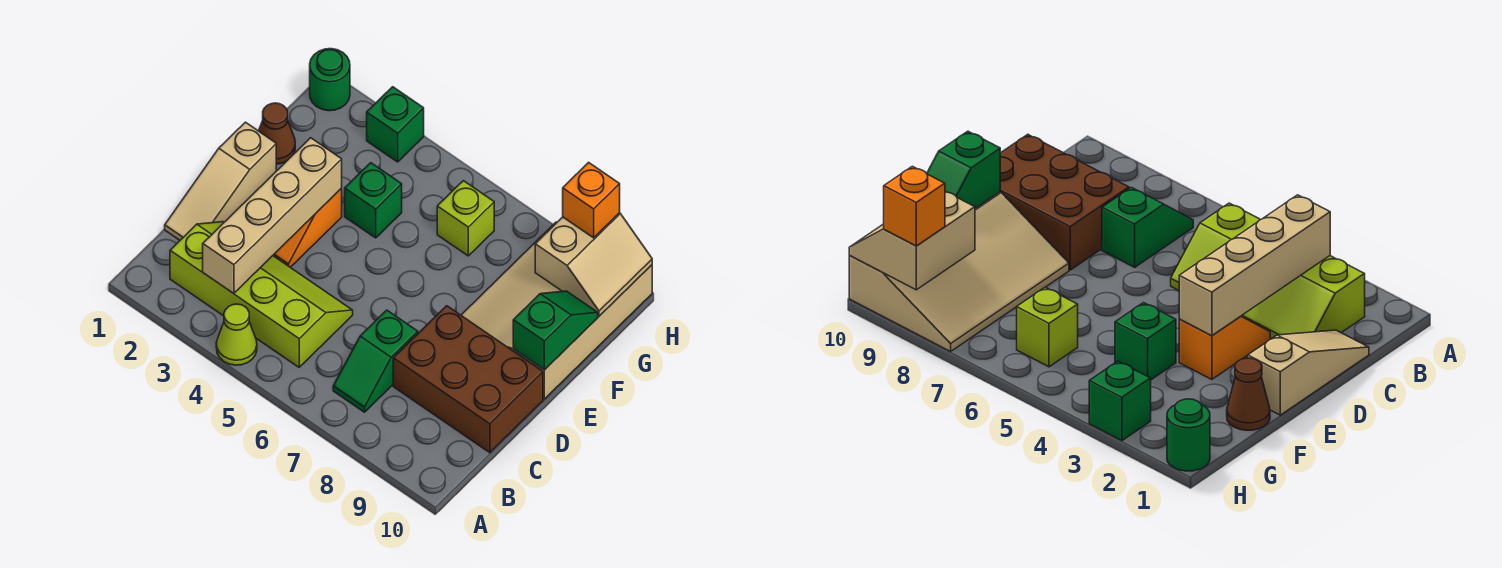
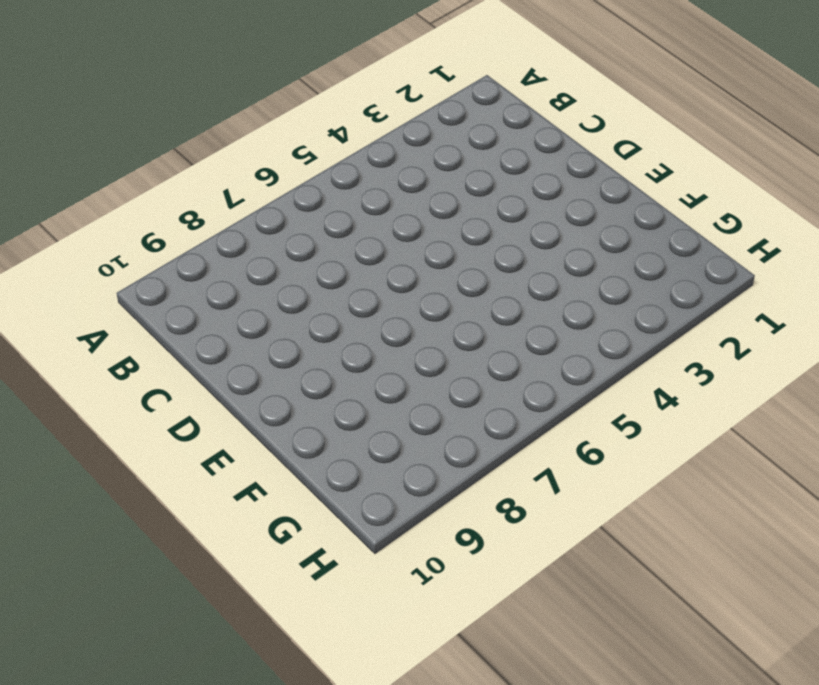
none -> lime 1x1 cone [216,304,257,365]
none -> lime 2x4 slope [170,222,353,367]
none -> green 1x2 slope [333,310,418,412]

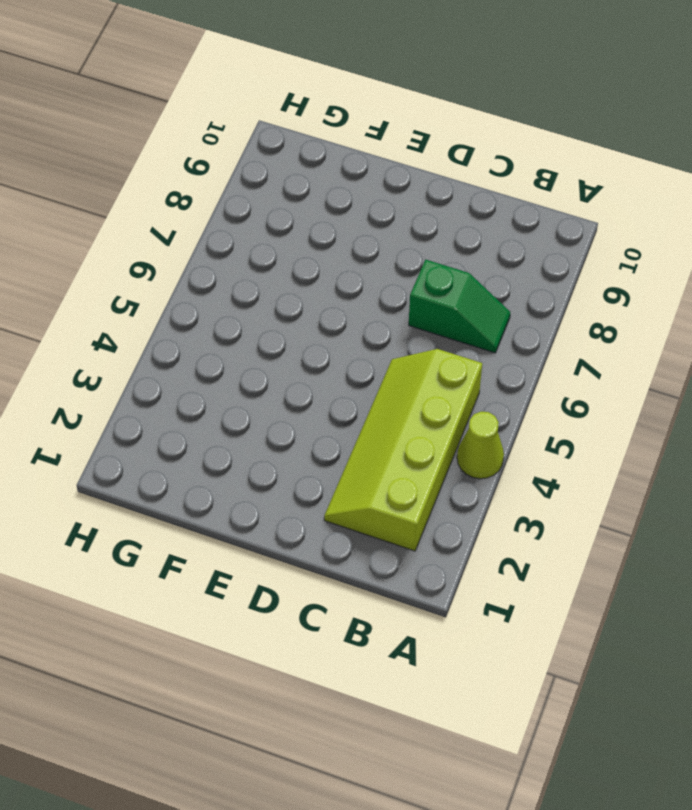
none -> tan 1x3 slope [165,122,276,240]
none -> brown 2x3 brick [393,306,543,453]
none -> orange 1x2 slope [273,188,342,267]

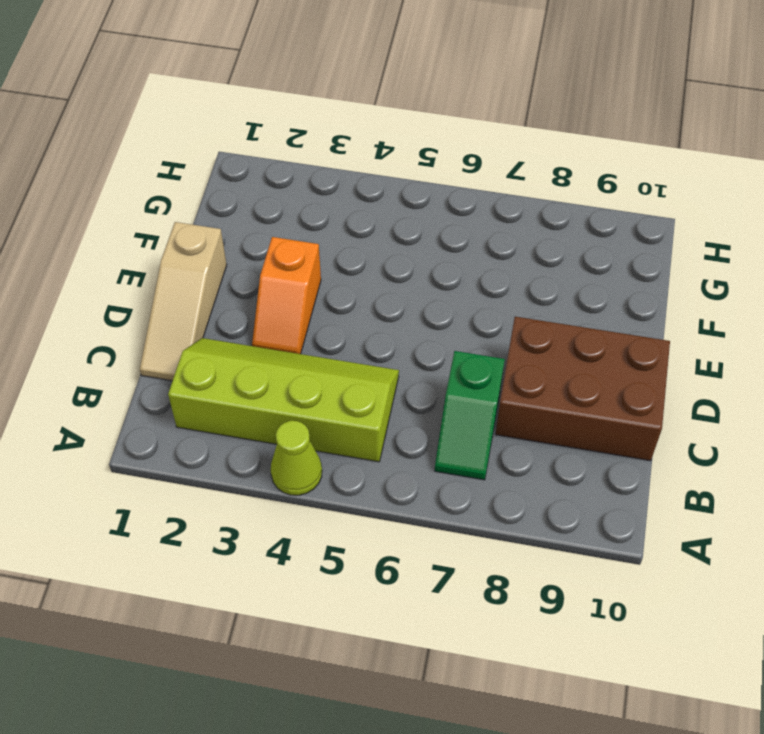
none -> tan 3x4 slope [461,222,652,399]
none -> brown 1x1 cone [259,103,295,164]
none -> green 1x1 brick [345,163,402,238]

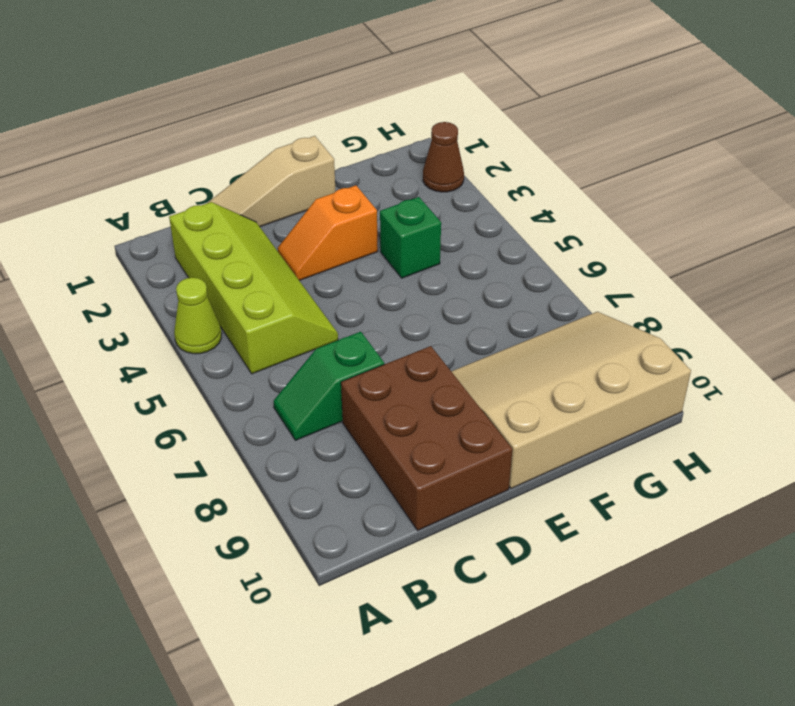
brown 1x1 cone [423,122,464,192] -> brown 1x1 cone moved to [259,103,295,164]
none -> lime 1x1 brick [437,181,494,256]
none -> green 1x1 round brick [310,49,350,111]
none -> green 1x1 brick [367,87,424,162]

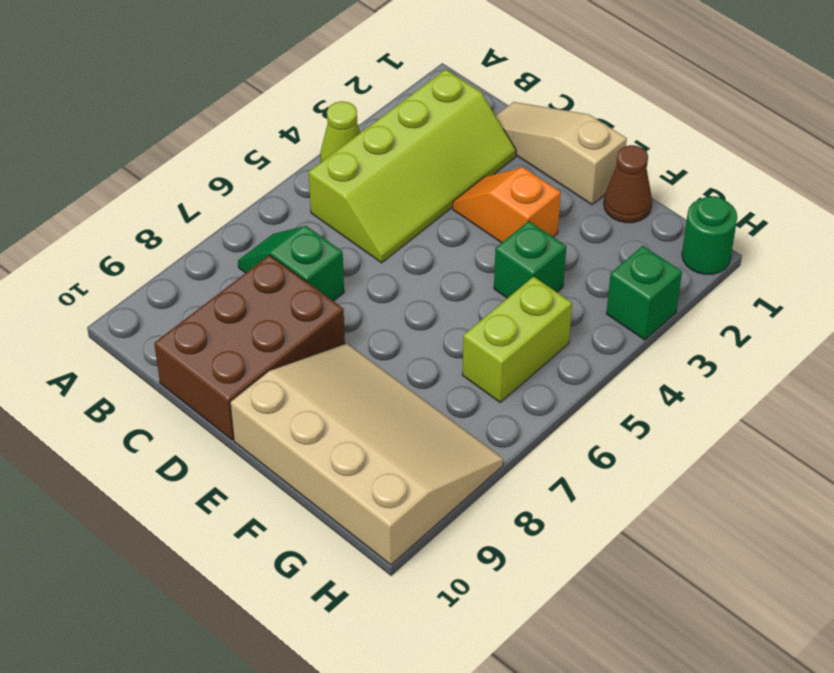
lime 1x2 brick [462,276,572,402] -> lime 1x1 brick [437,181,494,256]
none -> tan 1x4 brick [203,138,342,294]
none -> green 1x2 slope [513,291,598,370]
none -> tan 2x2 slope [535,213,652,316]

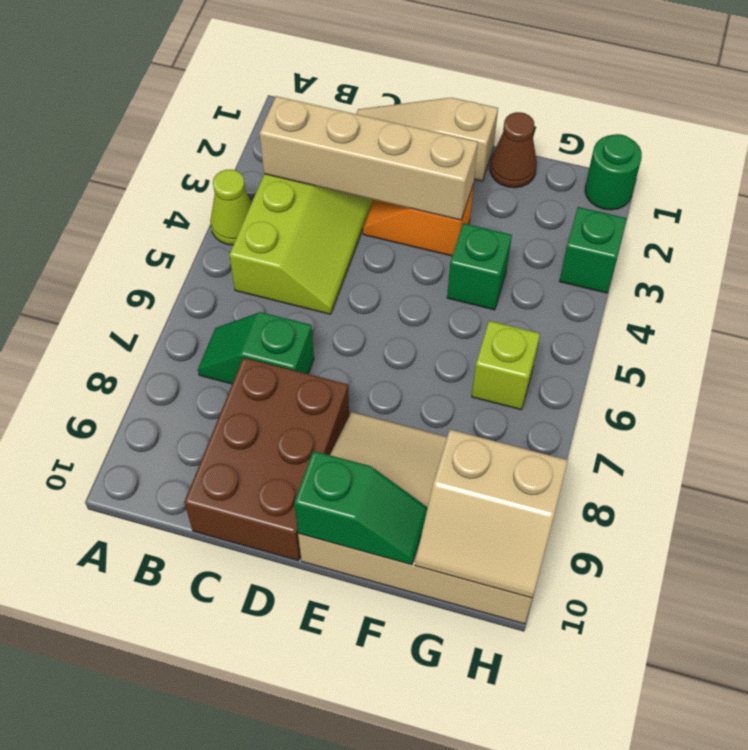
none -> orange 1x1 brick [563,162,620,238]

